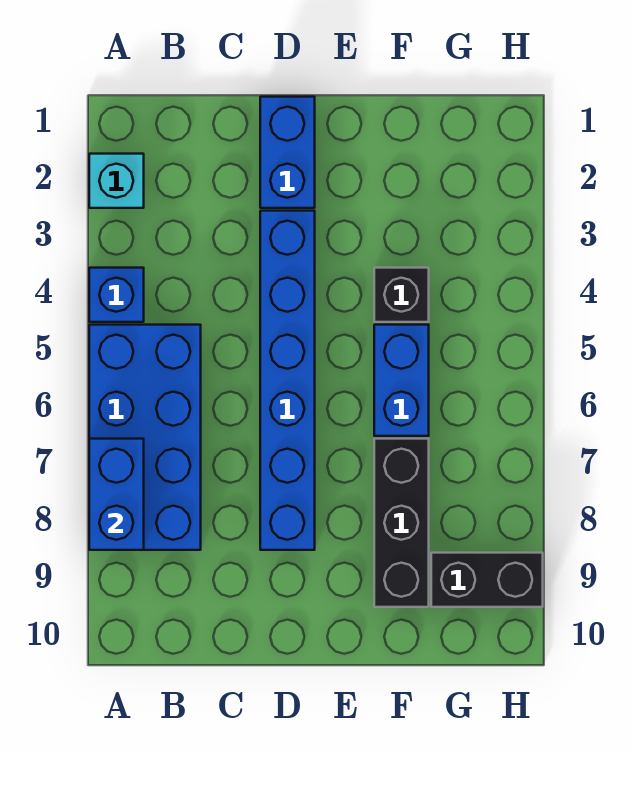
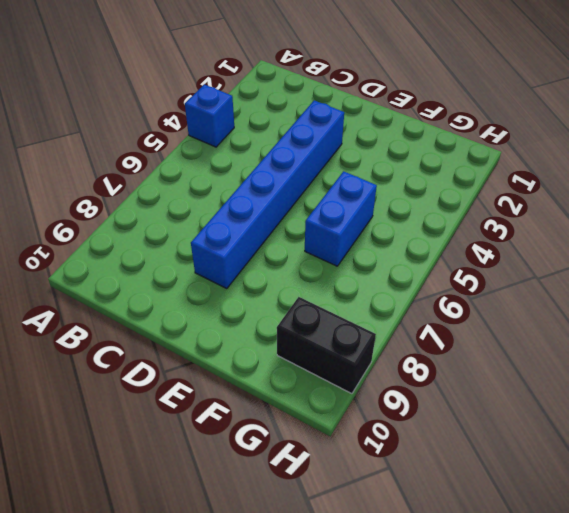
none -> cyan 1x1 brick [89,154,144,208]
none -> blue 2x4 brick [89,325,201,550]

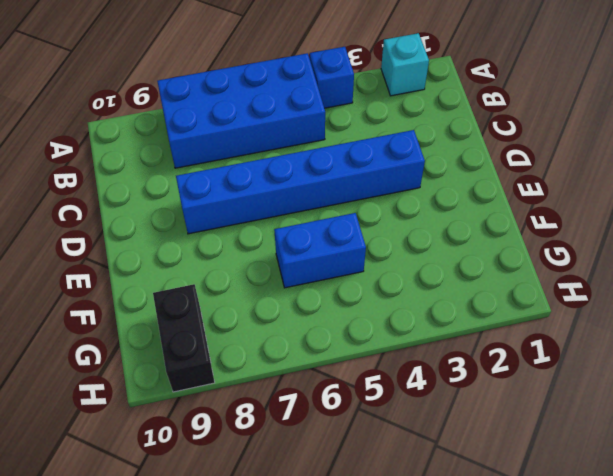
none -> blue 1x2 brick [260,97,315,208]
none -> black 1x1 brick [374,268,429,322]

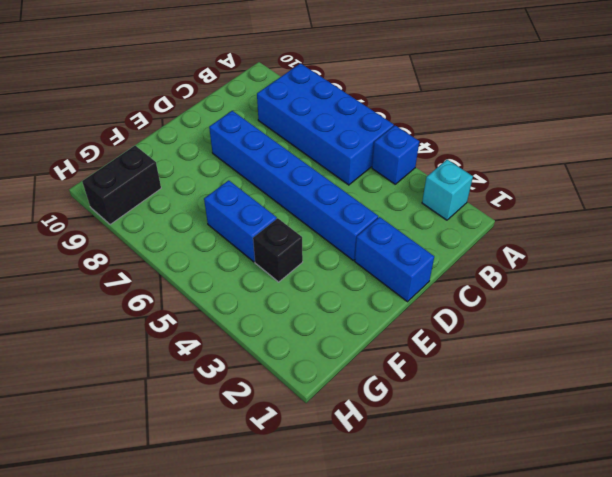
none -> black 1x3 brick [374,439,429,607]
none -> blue 1x2 brick [89,439,144,550]

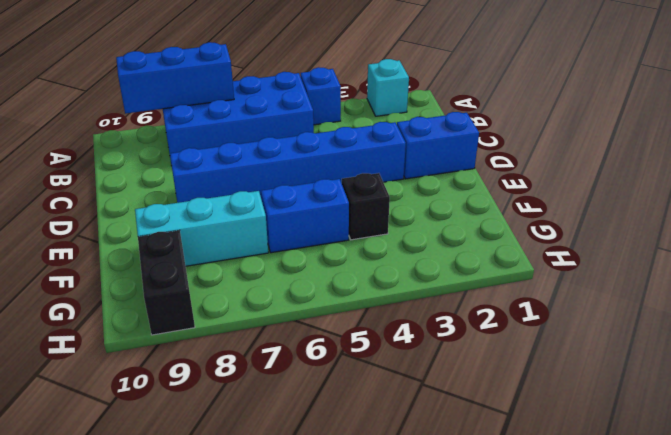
blue 1x3 brick [116,42,234,114] -> blue 1x2 brick [89,439,144,550]
cyan 1x3 brick [135,191,268,266] -> black 1x3 brick [374,439,429,607]

